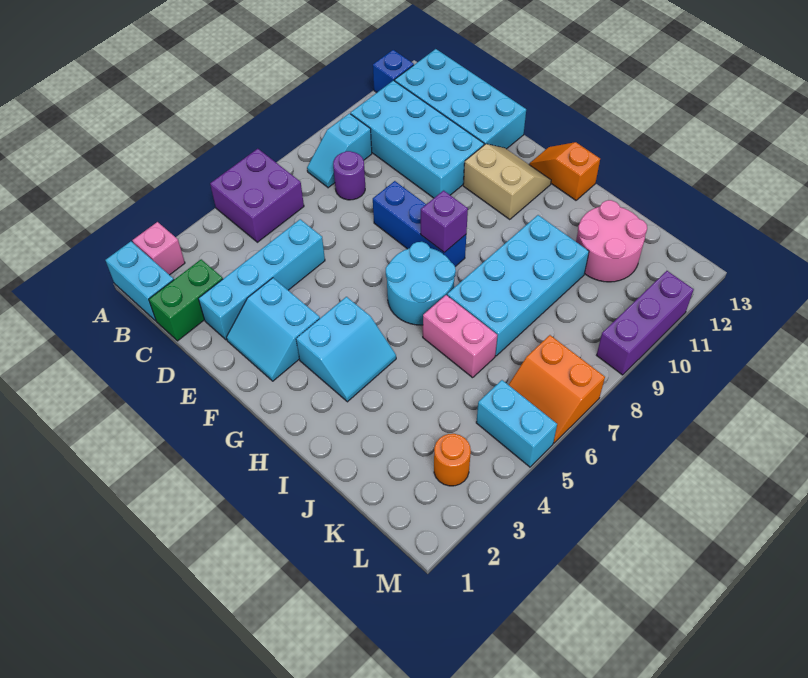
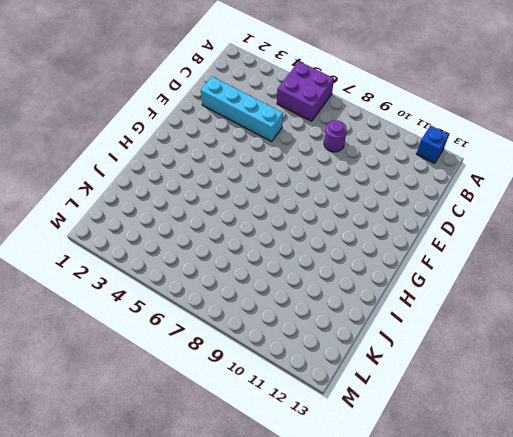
none -> cyan 1x2 brick [106,241,174,321]
none -> pink 1x1 brick [132,222,185,275]
none -> cyan 1x2 slope [307,113,372,188]

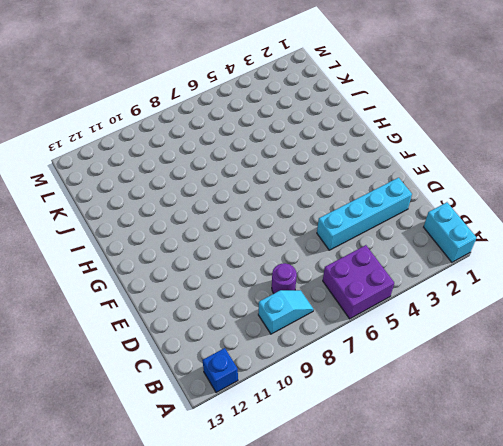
none -> pink 1x1 brick [132,222,185,275]
none -> cyan 2x4 brick [350,80,484,198]
none -> cyan 2x4 brick [395,49,526,149]

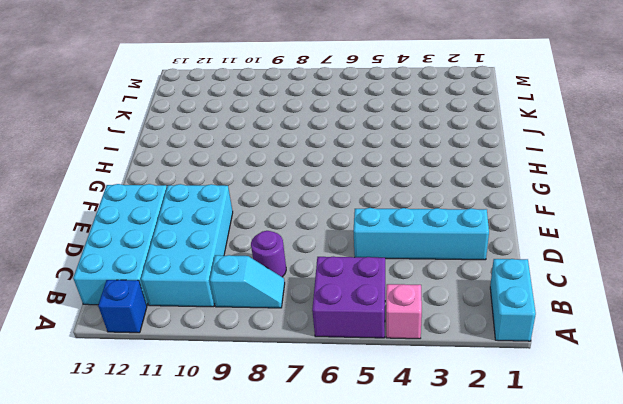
pink 1x1 brick [386,284,422,339] -> pink 1x1 brick moved to [132,222,185,275]
none -> green 1x2 brick [149,259,223,341]
none -> cyan 2x2 slope [227,278,320,381]
none -> blue 1x3 brick [373,181,466,266]

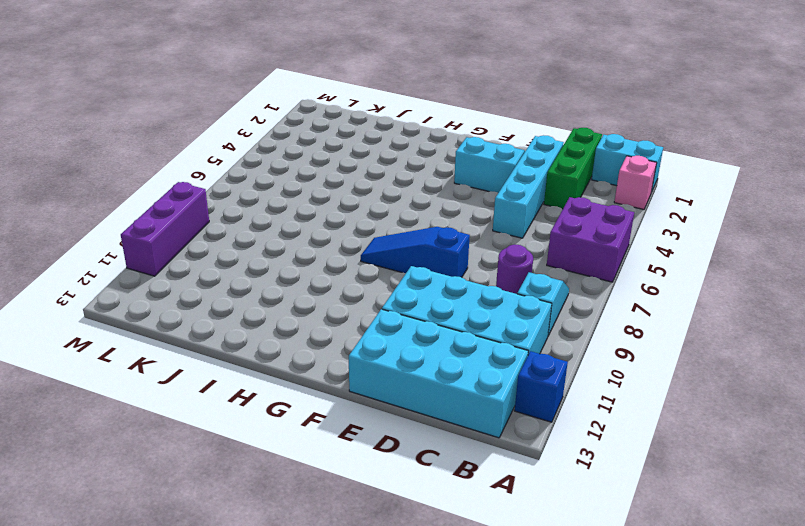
green 1x3 brick [544,128,602,209] -> green 1x2 brick [149,259,223,341]
blue 1x3 slope [361,227,470,277] -> blue 1x3 brick [373,181,466,266]
none -> tan 2x2 slope [463,144,551,220]
none -> cyan 2x2 slope [296,297,396,402]
none -> cyan 2x2 round brick [386,242,456,325]

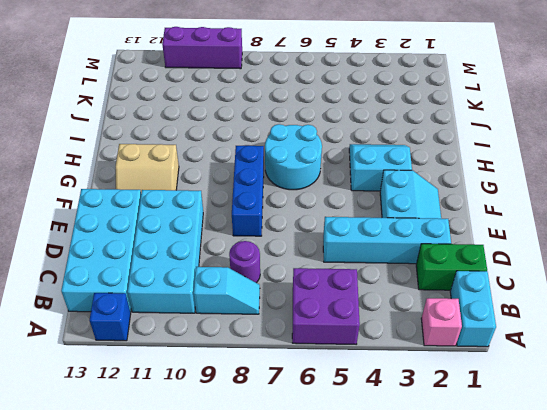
tan 2x2 slope [116,144,179,192] -> tan 2x2 slope turned to [463,144,551,220]
none -> orange 1x2 slope [529,142,600,200]
none -> pink 1x2 brick [423,295,497,378]
none -> cyan 2x4 brick [447,215,589,356]

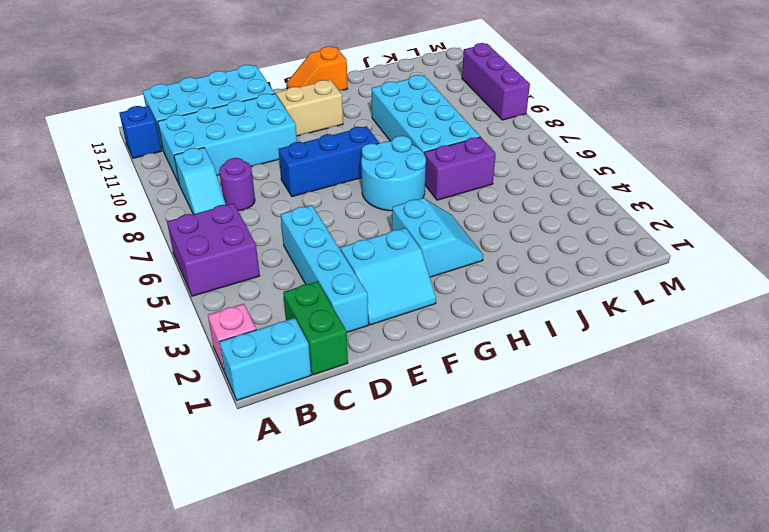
purple 1x2 brick [424,137,496,200] -> pink 1x2 brick [423,295,497,378]
none -> pink 2x2 round brick [576,200,647,282]
none -> orange 1x1 round brick [434,434,471,486]
none -> cyan 1x2 brick [476,380,557,467]

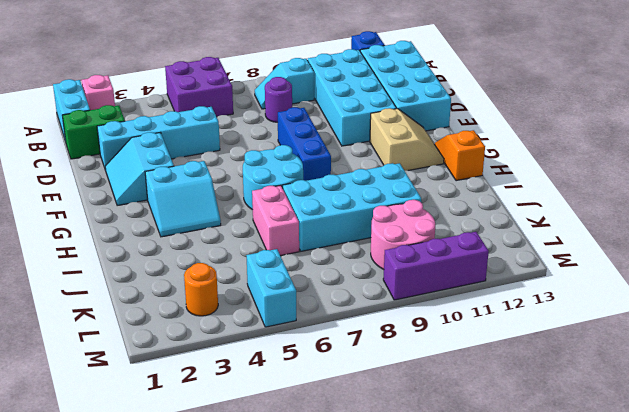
pink 2x2 round brick [371,200,435,269] -> pink 2x2 round brick moved to [576,200,647,282]
none -> orange 2x2 slope [509,335,605,443]
none -> purple 1x1 brick [421,191,468,252]

